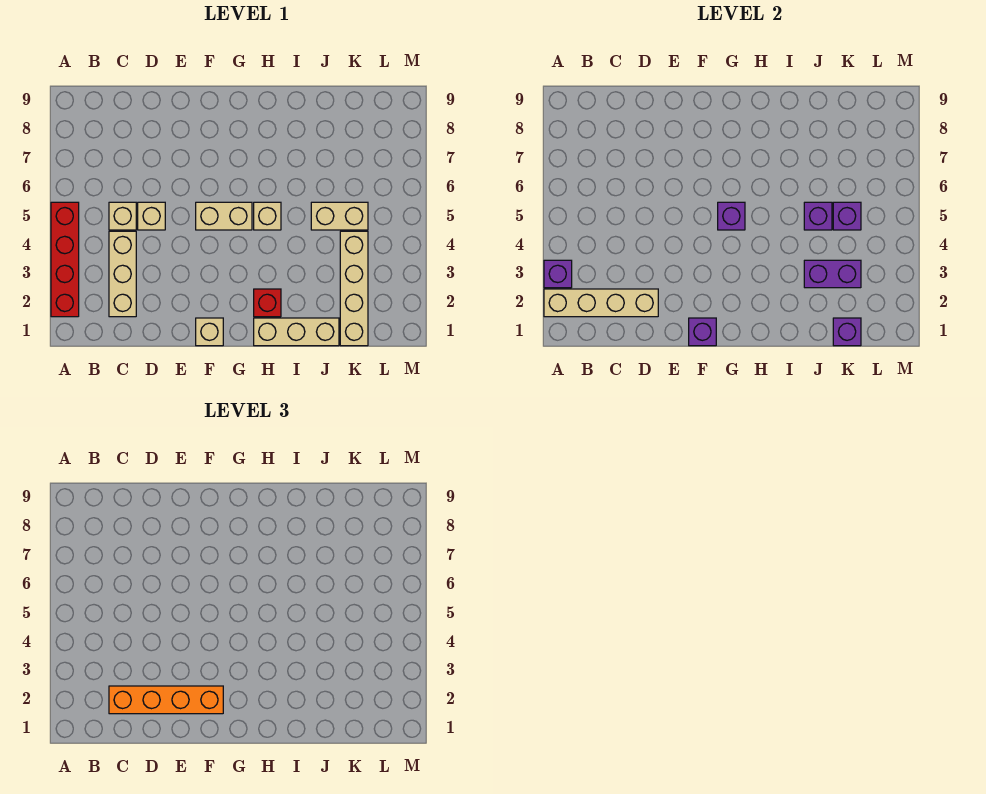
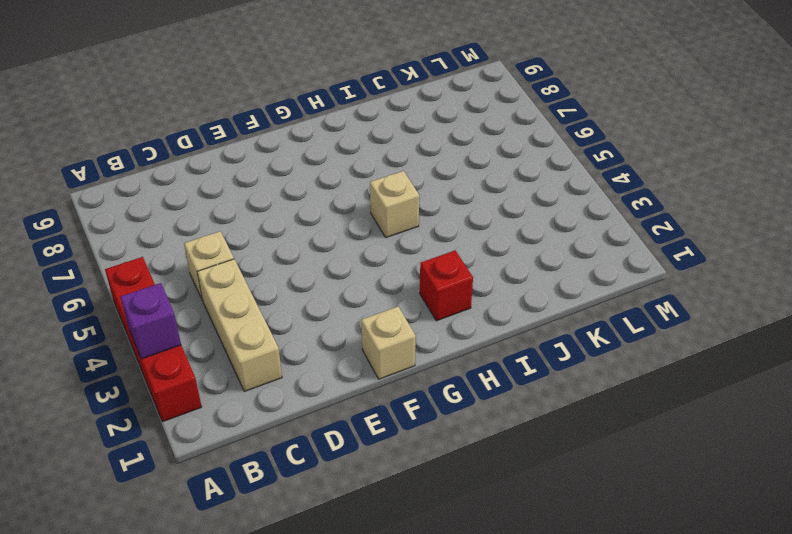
none -> tan 1x1 brick [138,202,165,230]
none -> tan 1x2 brick [196,202,252,230]
none -> tan 1x3 brick [254,318,339,346]

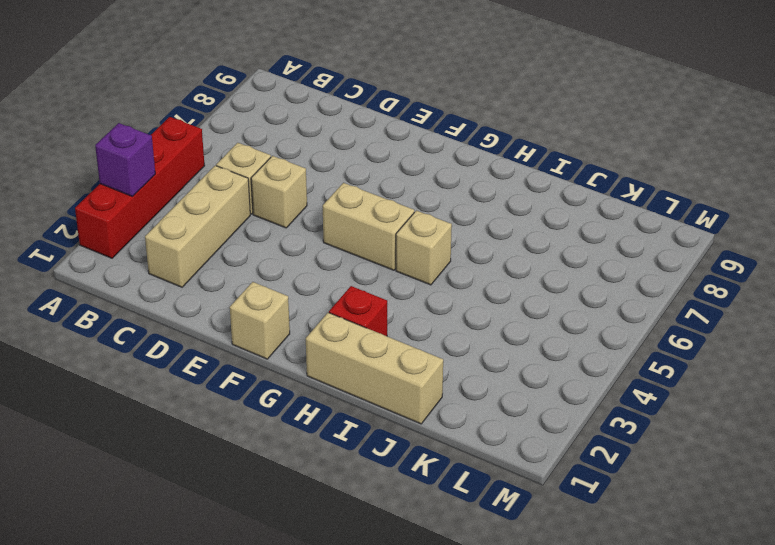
none -> tan 1x2 brick [311,202,368,230]
none -> tan 1x4 brick [340,231,368,346]
none -> tan 1x4 brick [544,289,658,317]

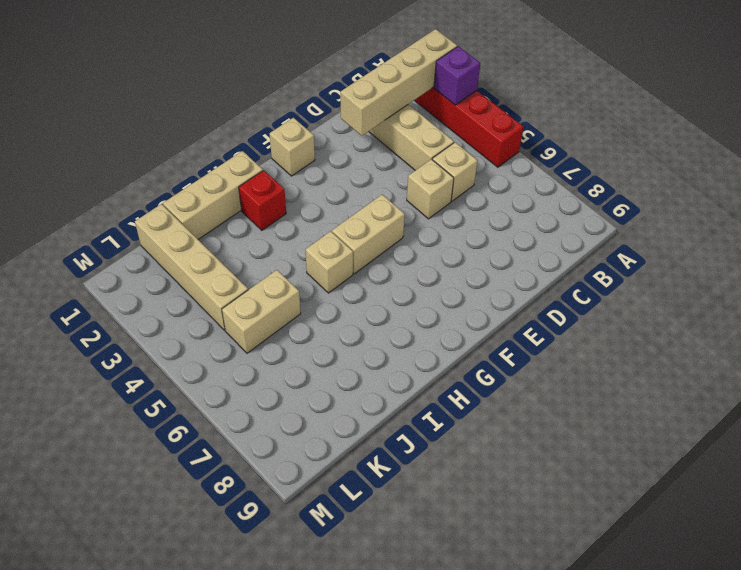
none -> purple 1x1 brick [689,318,716,346]
none -> purple 1x1 brick [718,202,745,230]
none -> purple 1x2 brick [804,260,861,288]

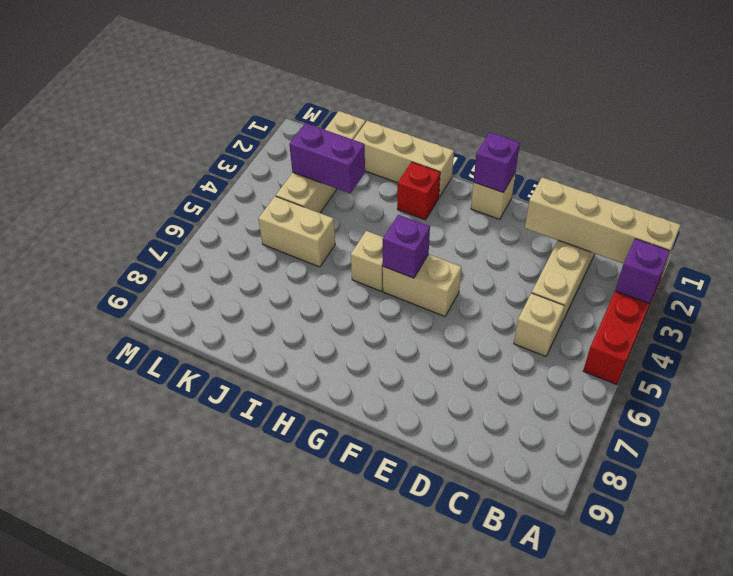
none -> tan 1x1 brick [138,202,165,230]
none -> purple 1x1 brick [804,202,832,230]
none -> purple 1x1 brick [833,318,861,346]

